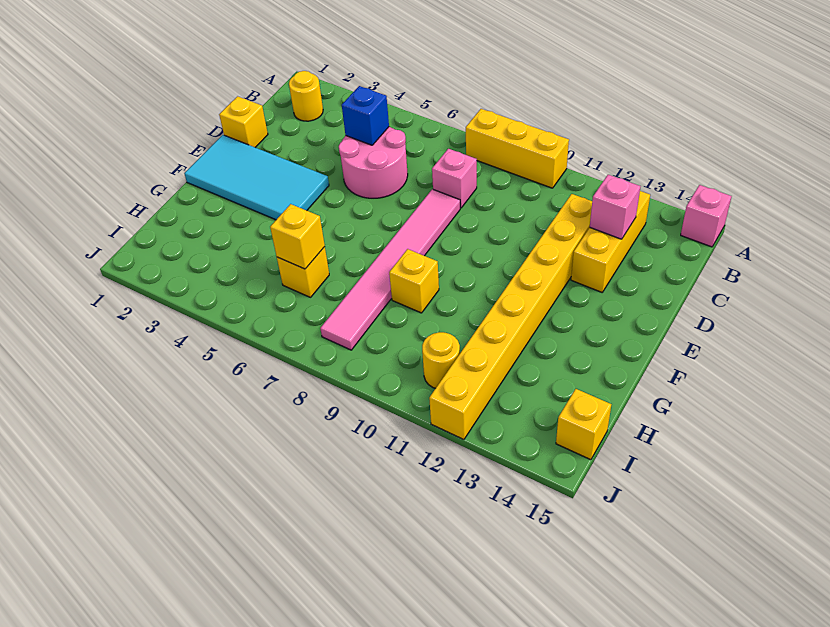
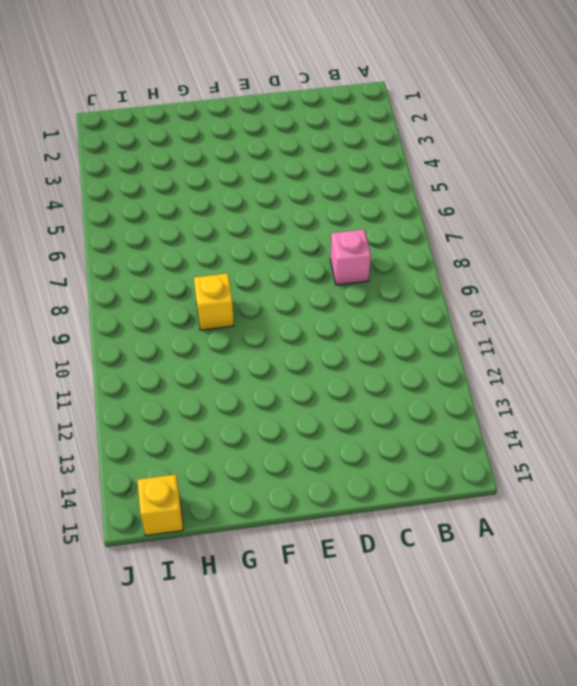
none -> yellow 1x3 brick [466,109,569,188]
none -> pink 1x1 brick [681,185,732,247]
none -> yellow 1x1 round brick [289,71,323,121]

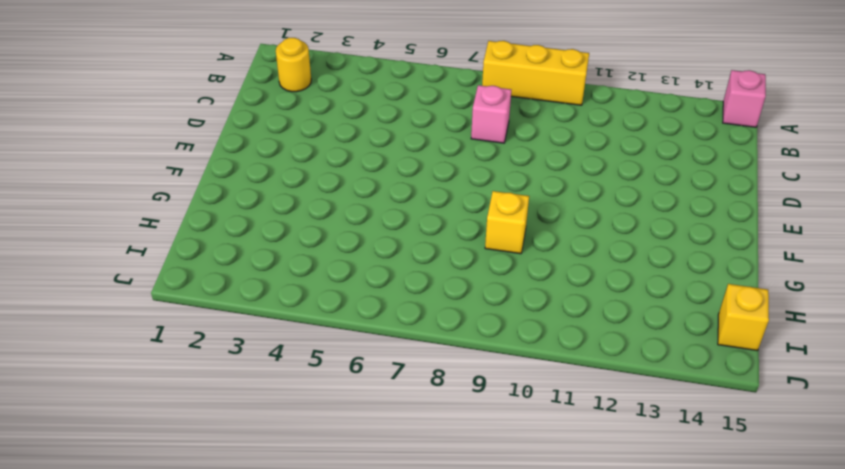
none -> yellow 1x3 brick [571,191,650,292]
none -> pink 2x2 round brick [339,127,408,198]
none -> yellow 1x8 brick [429,194,592,439]

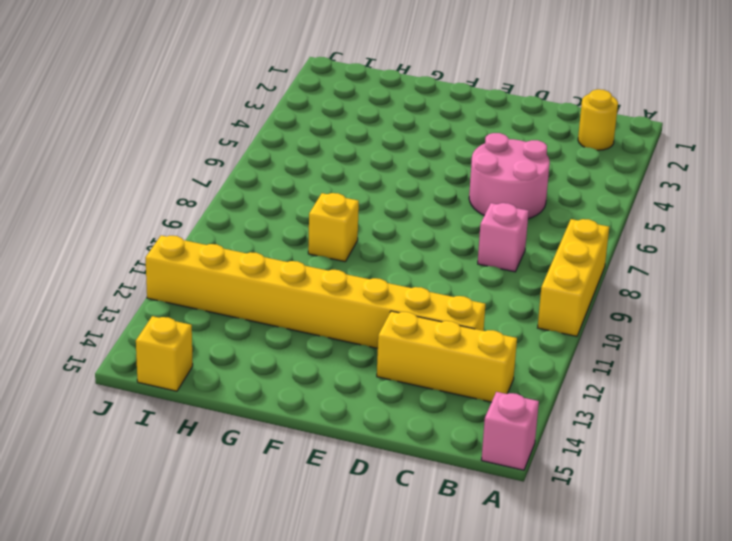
none -> yellow 1x1 brick [219,96,268,147]
none -> pink 1x6 tile [320,189,460,350]
none -> cyan 2x4 tile [184,135,329,220]

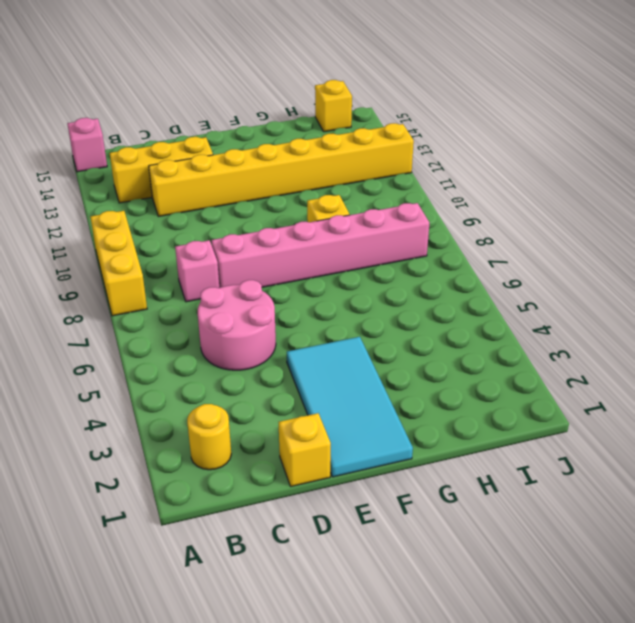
pink 1x6 brick [212,203,429,288] -> pink 1x6 tile [320,189,460,350]
none -> yellow 1x1 brick [277,247,329,297]
none -> yellow 1x1 round brick [422,332,460,388]
none -> blue 1x1 brick [342,86,389,145]

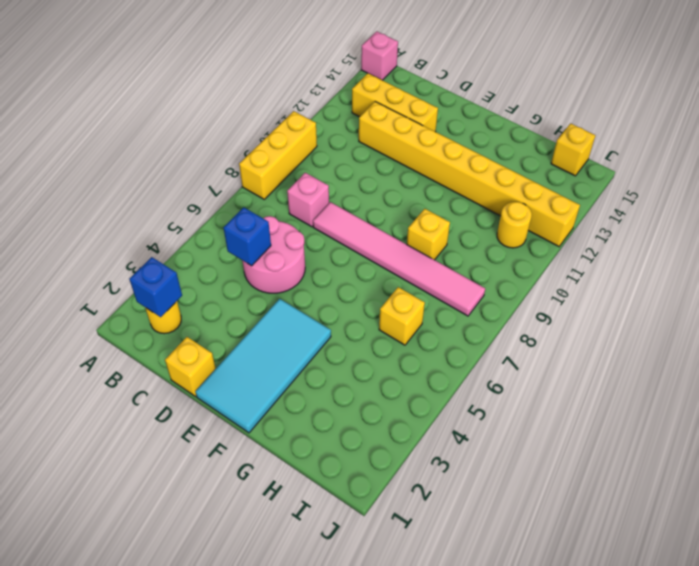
blue 1x1 brick [129,257,182,317] -> none
none -> pink 1x1 brick [590,175,641,239]
none -> yellow 1x1 brick [270,204,325,269]

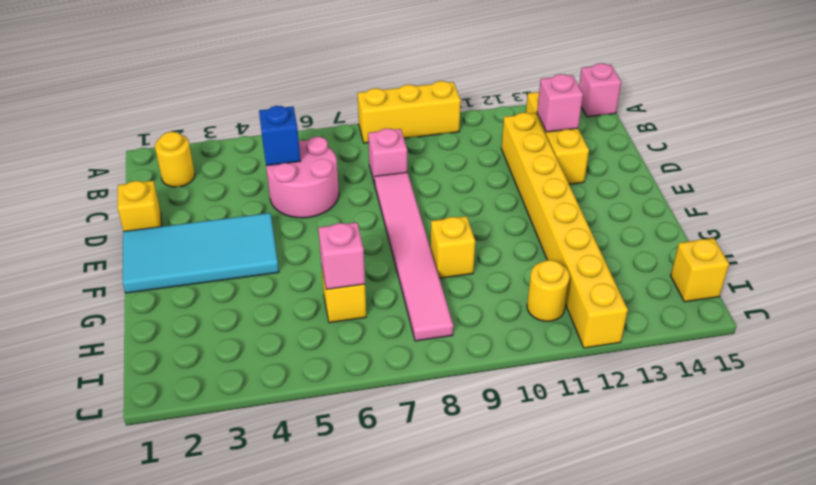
pink 1x1 brick [318,222,365,289] -> yellow 1x1 brick [270,204,325,269]

